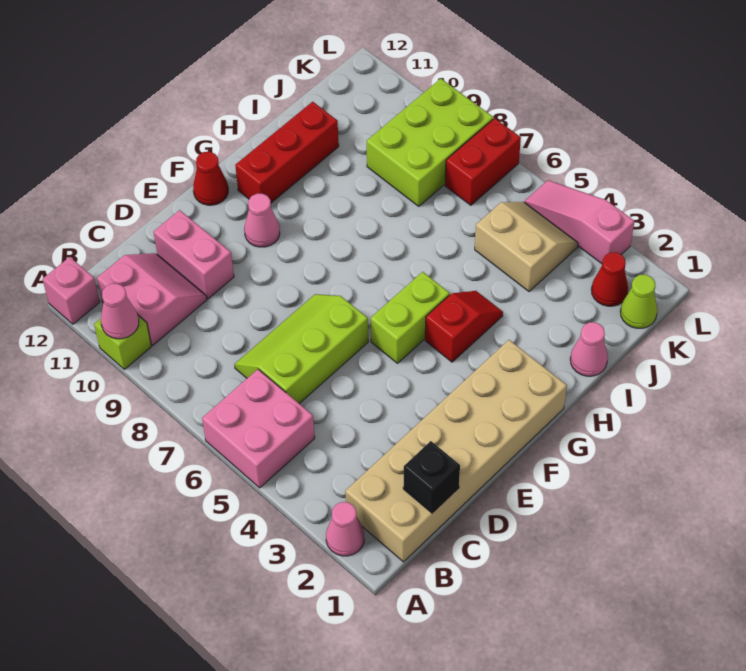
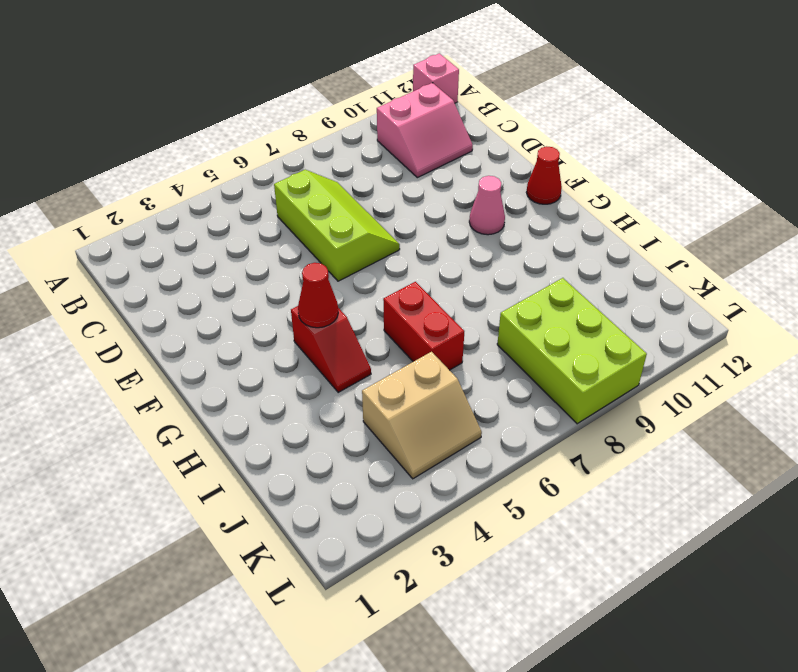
red 1x1 cone [298,263,338,328] -> red 1x1 cone moved to [591,252,628,306]
red 1x2 brick [383,282,464,370] -> red 1x2 brick moved to [445,118,521,205]
none -> pink 1x1 cone [326,502,364,556]
none -> pink 2x2 brick [202,369,315,488]
none -> lime 1x1 brick [94,316,151,369]

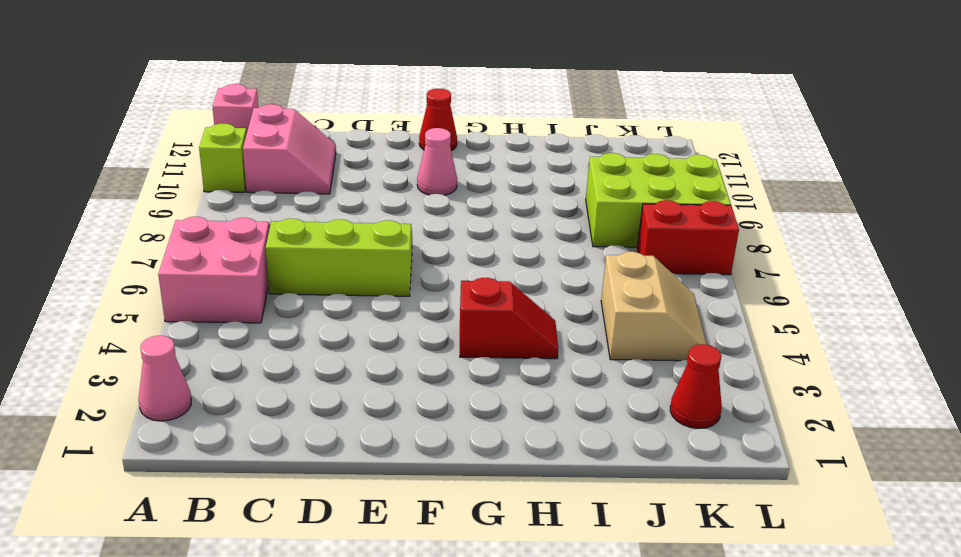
none -> tan 2x6 brick [345,340,567,562]
none -> pink 1x2 brick [153,210,234,299]
none -> lime 1x2 brick [371,272,450,363]

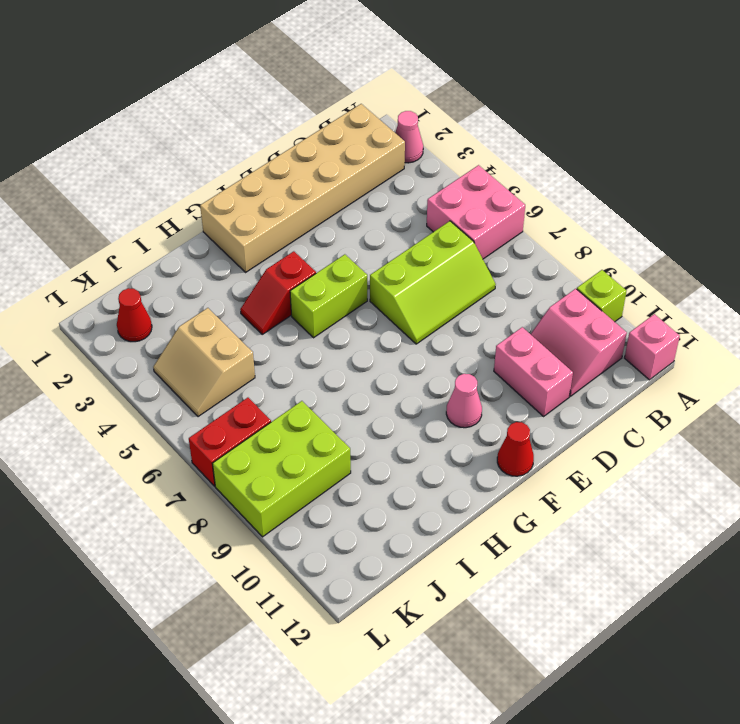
none -> red 1x3 brick [235,102,339,203]
none -> pink 1x1 cone [570,322,608,376]
none -> lime 1x1 cone [620,275,657,328]

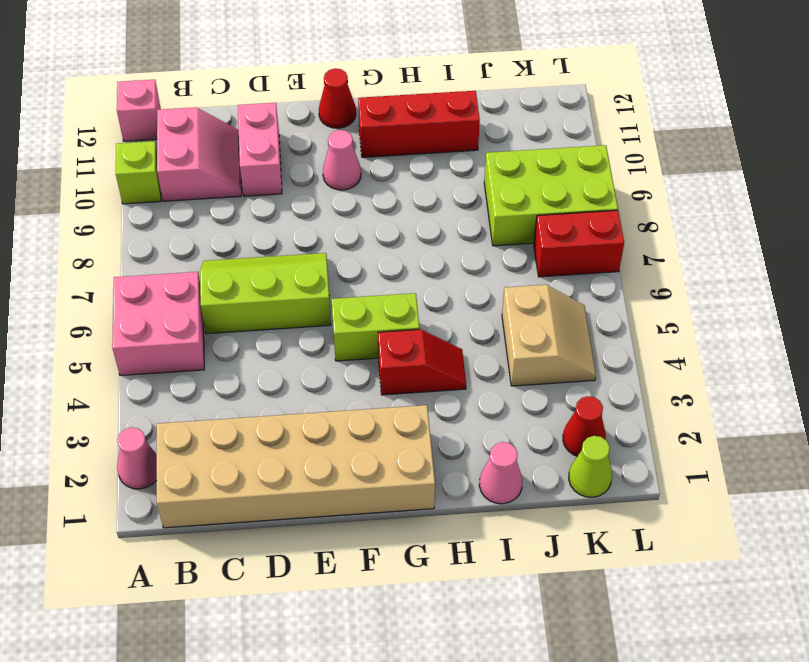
none -> pink 1x3 slope [525,180,635,264]
none -> pink 1x1 cone [101,284,139,339]
none -> black 1x1 brick [403,441,460,513]

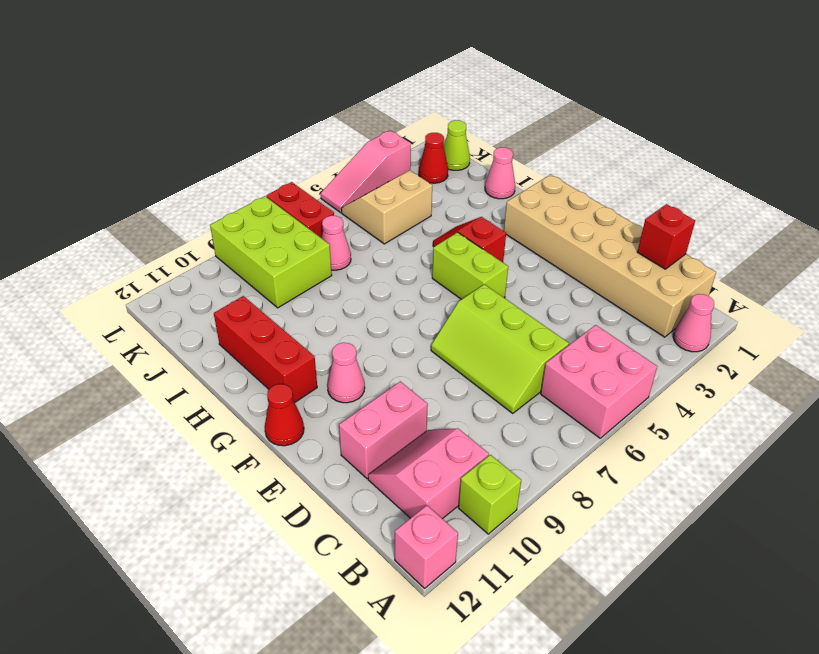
red 1x1 brick [638,204,695,269] -> black 1x1 brick [403,441,460,513]
pink 1x1 cone [322,216,351,270] -> pink 1x1 cone moved to [101,284,139,339]

